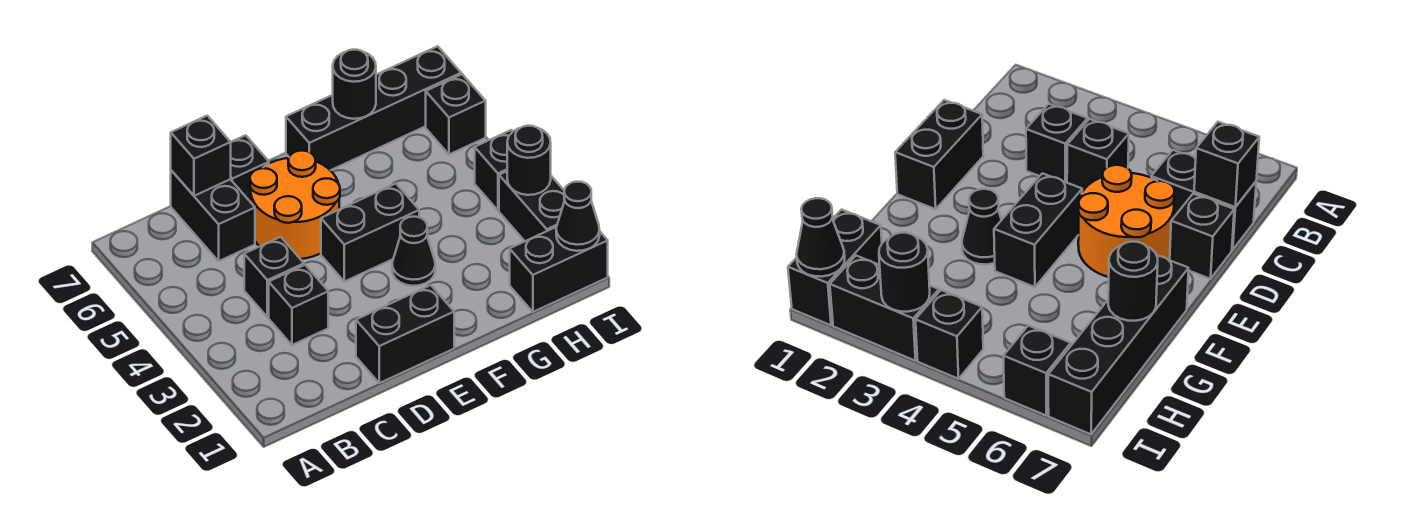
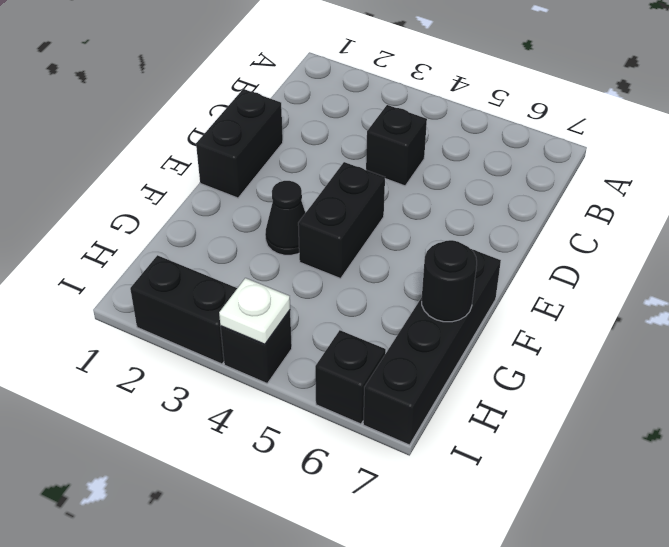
white 1x1 plate [219,278,290,344] -> none
none -> black 1x1 brick [269,265,328,345]
none -> black 1x2 brick [171,170,255,261]
none -> orange 2x2 round brick [250,151,340,259]

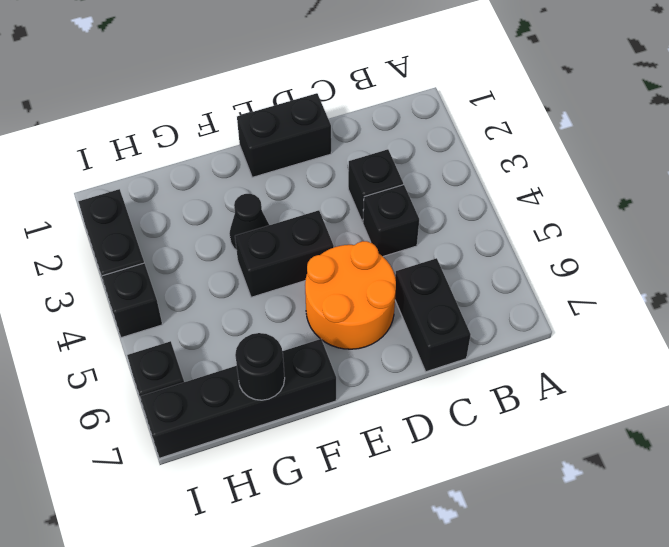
none -> black 1x1 brick [231,135,269,202]
none -> black 1x2 brick [510,227,608,312]
none -> black 1x1 brick [171,116,231,196]

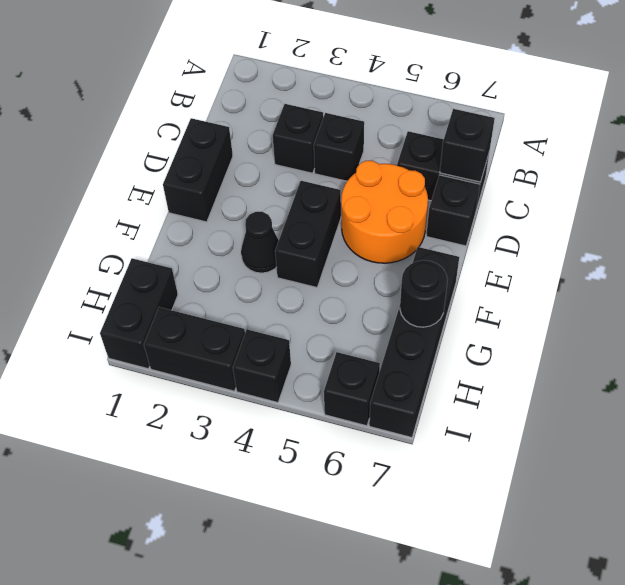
none -> black 1x1 cone [556,182,600,251]
none -> black 1x1 round brick [507,126,551,195]

